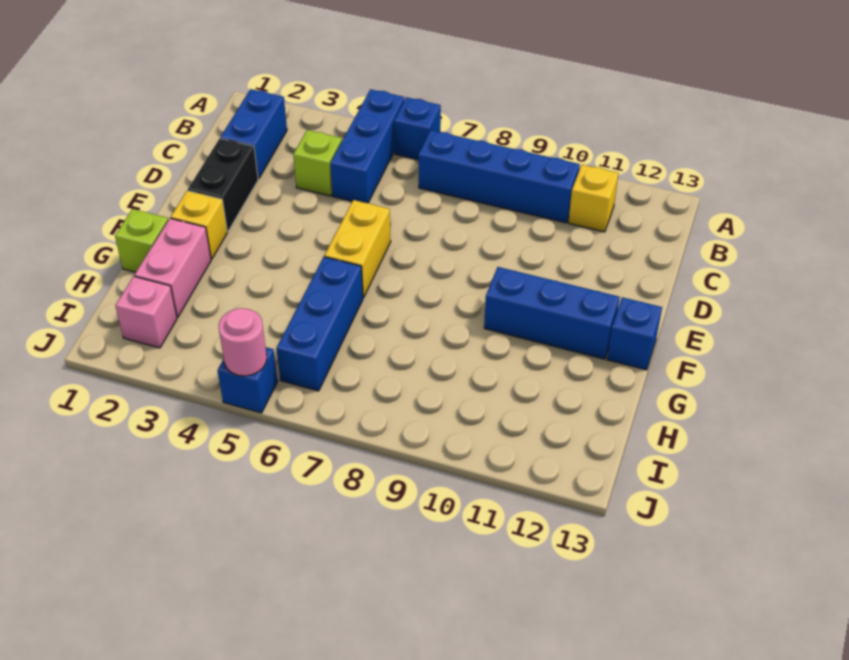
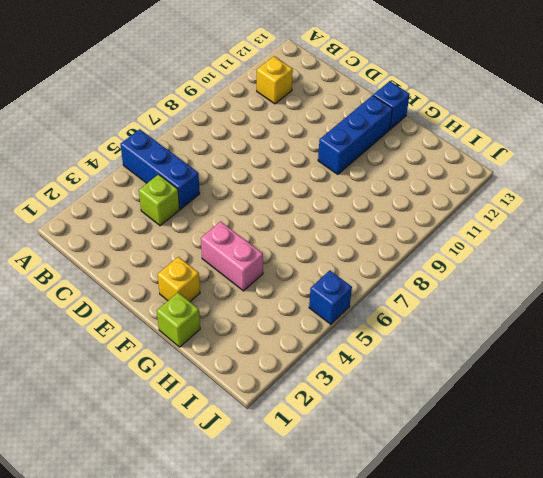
pink 1x2 brick [201,222,263,291] -> pink 1x2 brick moved to [135,218,211,317]
none -> blue 1x1 brick [394,97,441,160]
none -> blue 1x2 brick [220,89,287,179]
none -> blue 1x4 brick [418,130,580,223]

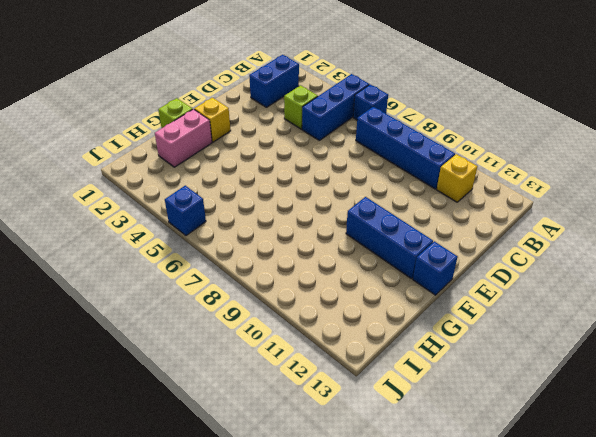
none -> black 1x2 brick [188,138,258,231]
none -> yellow 1x2 brick [324,200,391,298]
none -> blue 1x3 brick [276,257,363,391]

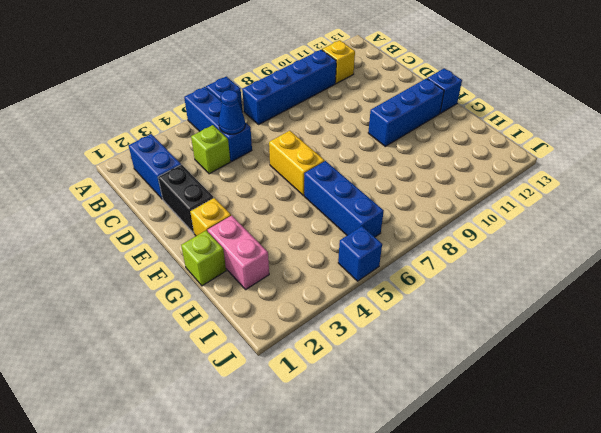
blue 1x1 cone [219,90,245,134] -> none
none -> pink 1x1 brick [115,276,177,348]
none -> pink 1x1 round brick [219,308,267,376]

